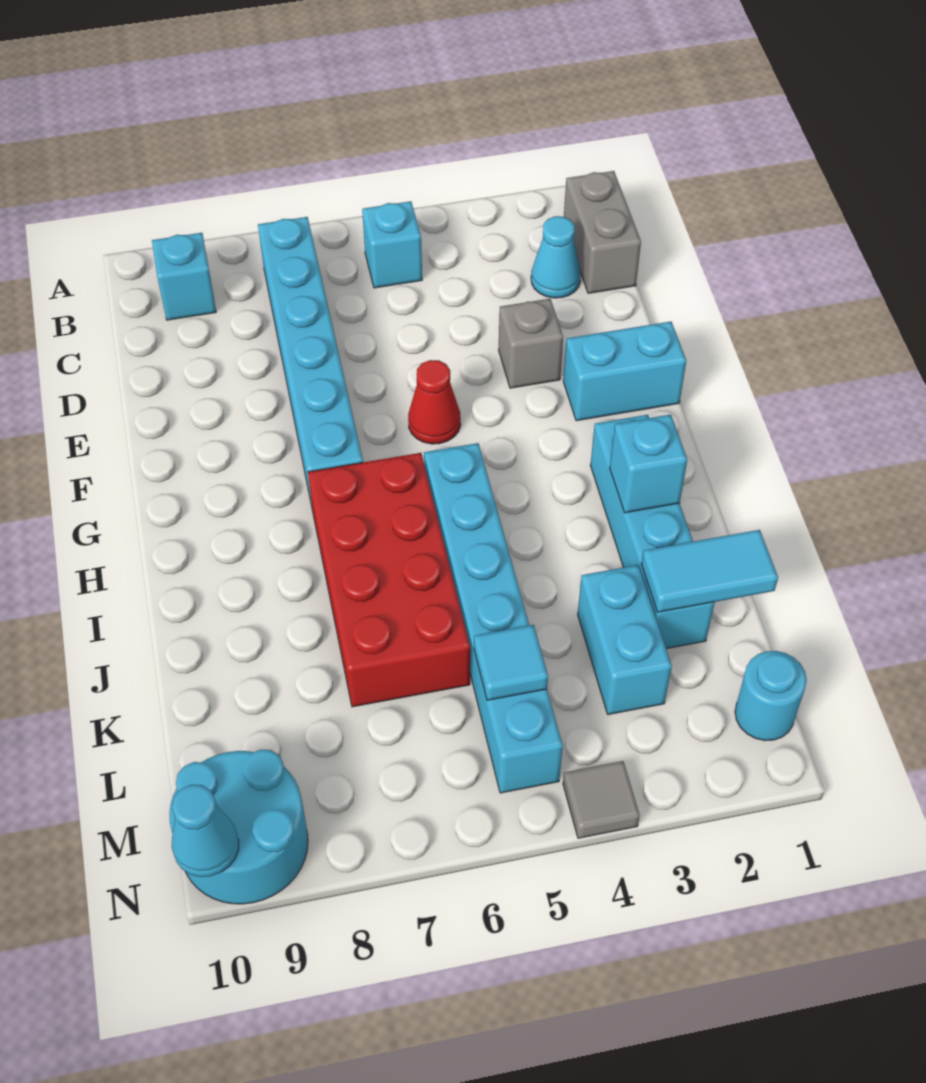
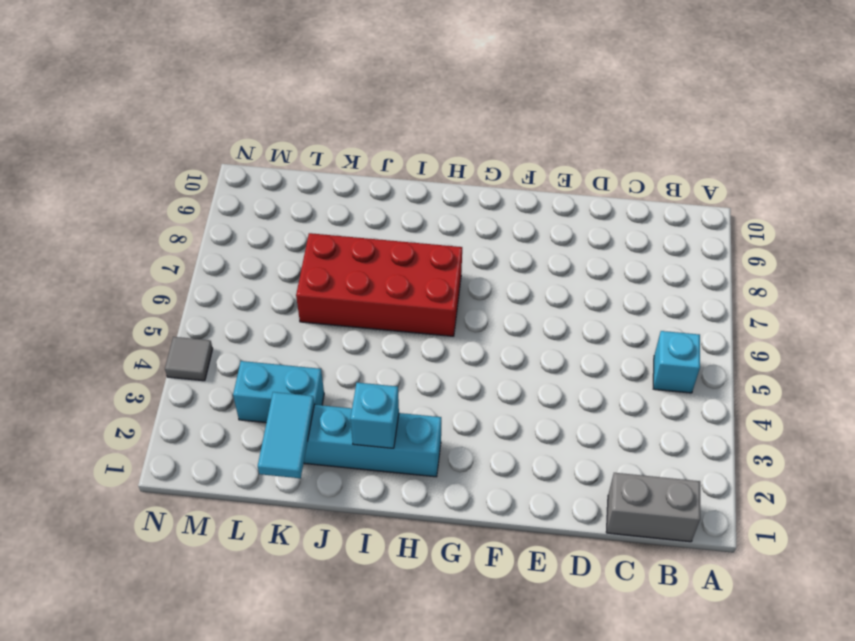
none -> cyan 1x6 brick [258,217,363,511]
none -> cyan 1x1 brick [152,233,216,320]
none -> cyan 1x1 cone [531,216,581,298]

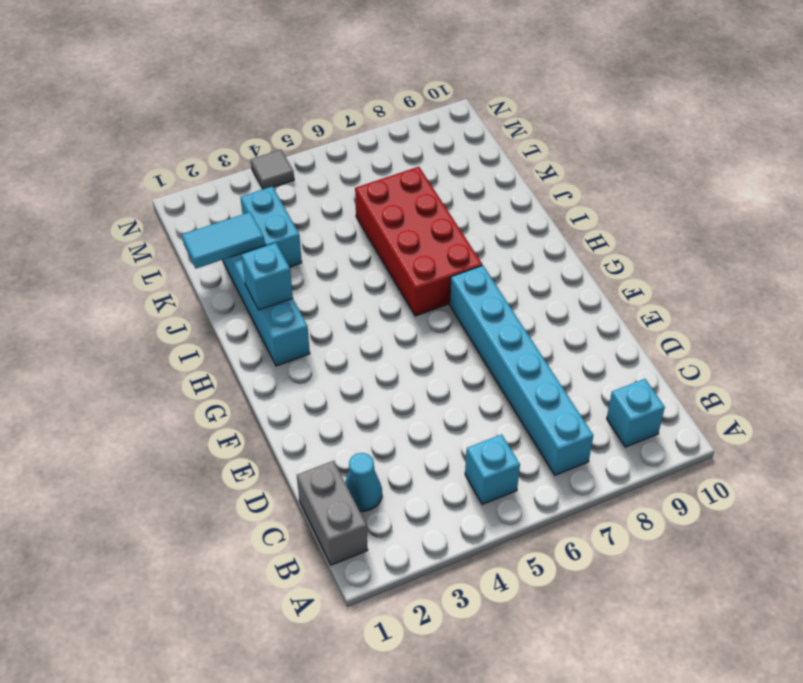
none -> grey 1x1 brick [499,299,563,388]
none -> cyan 1x2 brick [563,322,686,421]
none -> red 1x1 cone [408,360,461,444]

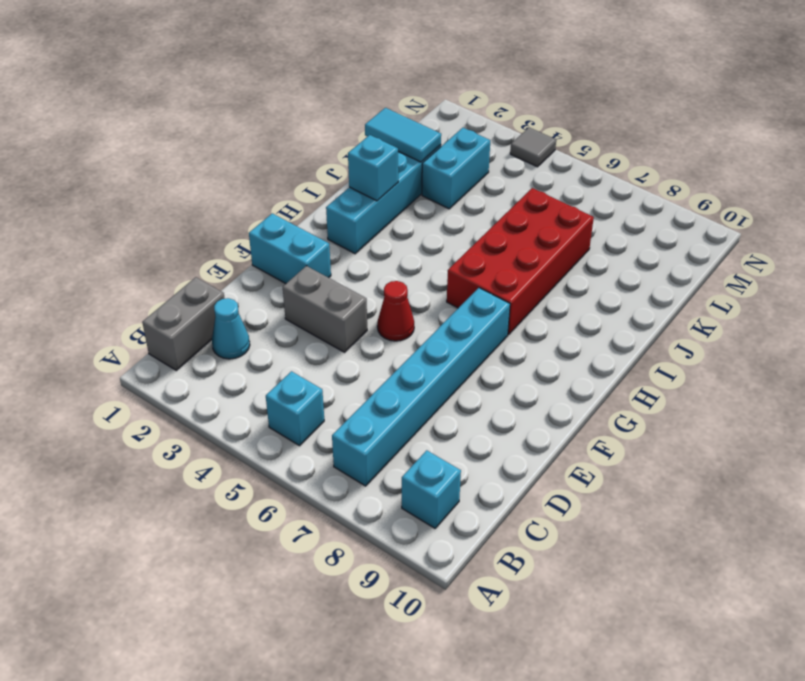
grey 1x2 brick [283,266,367,352] -> grey 1x1 brick [499,299,563,388]
none -> cyan 1x6 brick [424,443,563,793]
none -> cyan 1x1 round brick [735,651,807,741]
none -> cyan 2x2 round brick [169,750,308,904]

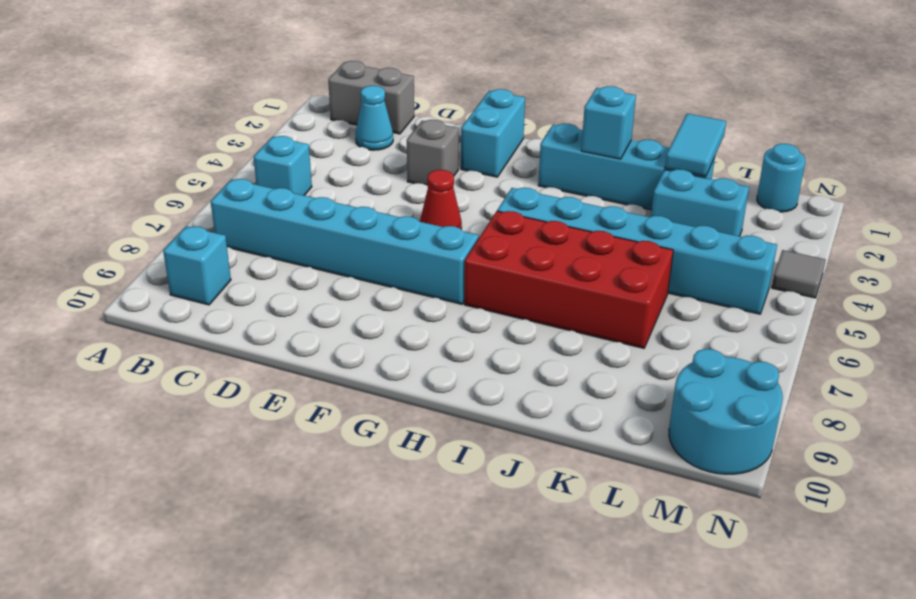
none -> cyan 1x1 tile [474,625,548,700]
none -> cyan 1x1 cone [172,785,239,877]

